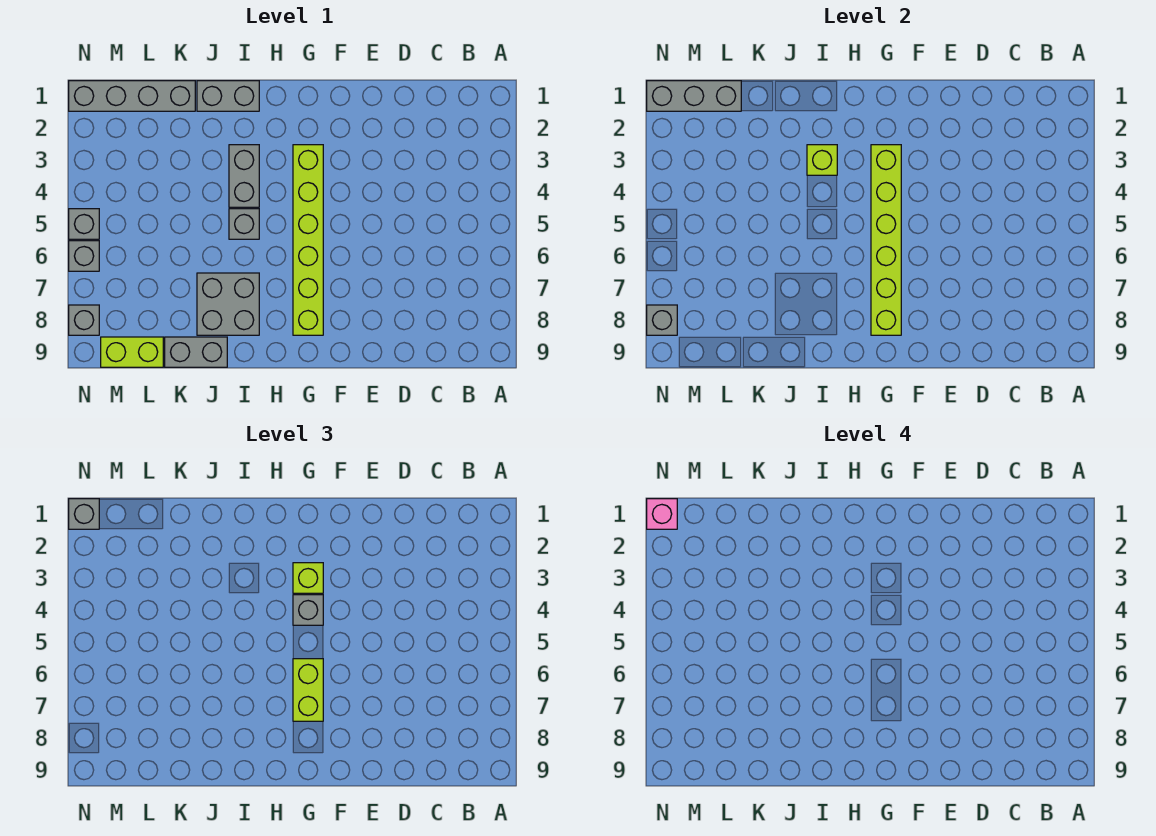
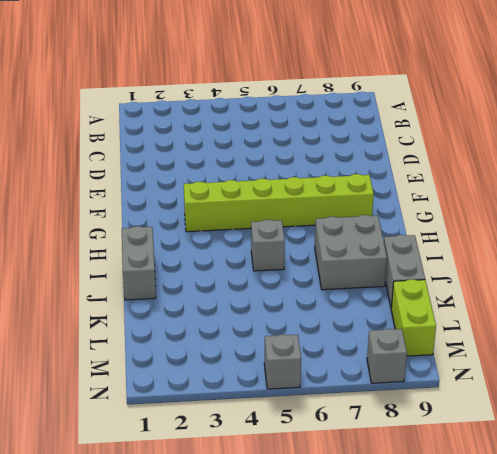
none -> grey 1x2 brick [229,145,259,207]
none -> grey 1x4 brick [69,81,195,111]
none -> grey 1x1 brick [69,241,99,271]

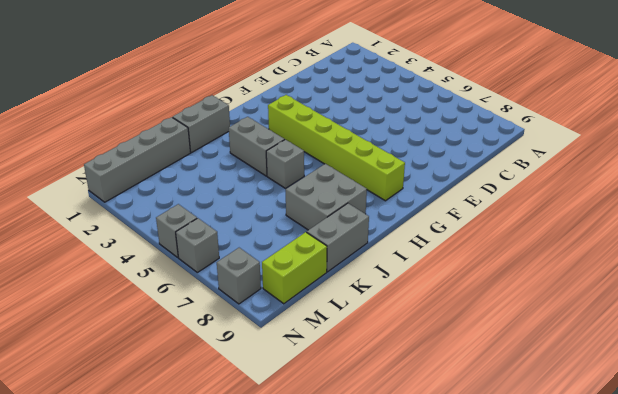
none -> lime 1x6 brick [871,145,901,335]
none -> lime 1x1 brick [807,145,837,175]
none -> grey 1x3 brick [647,81,741,111]

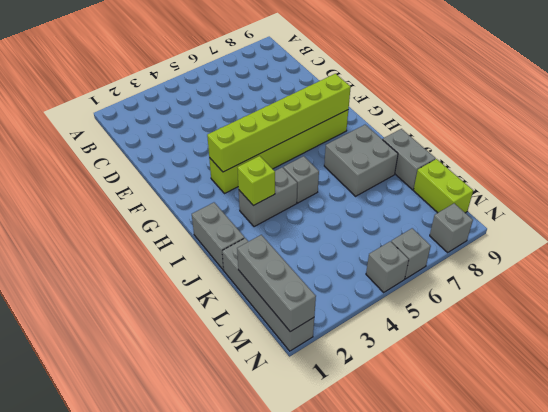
none -> grey 1x1 brick [647,305,677,335]
none -> lime 1x1 brick [293,563,323,593]
none -> grey 1x1 brick [293,595,323,625]

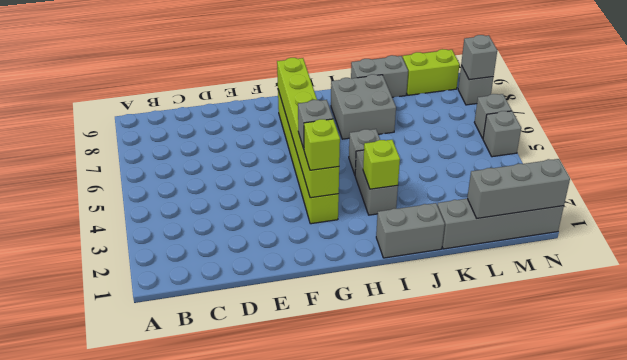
none -> lime 1x2 brick [293,659,323,721]
none -> grey 1x1 brick [69,499,99,529]
none -> pink 1x1 brick [647,499,677,529]

